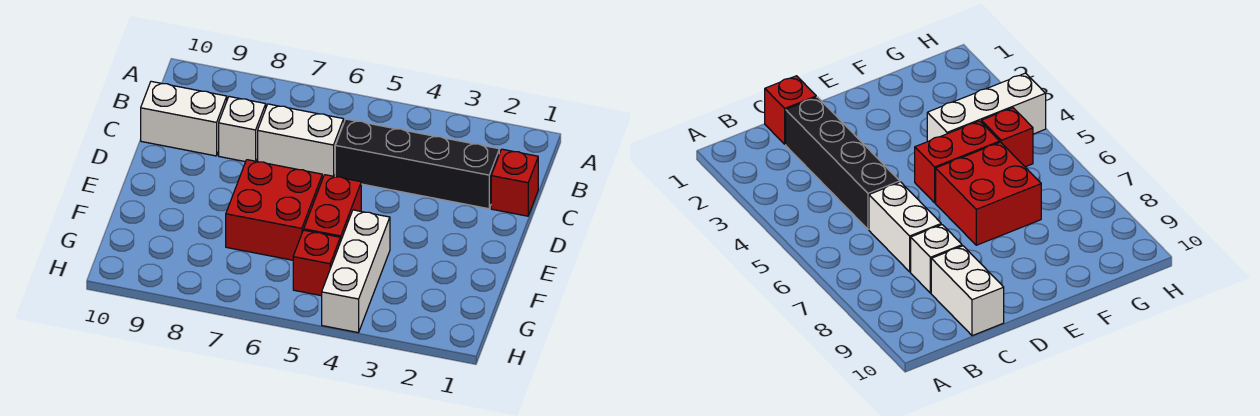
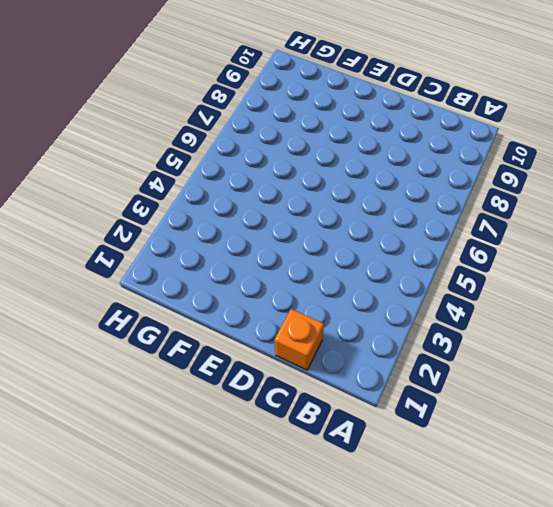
orange 1x1 brick [274,309,324,370] -> red 1x1 brick [491,149,538,216]
none -> black 1x4 brick [335,119,499,209]
none -> white 1x2 brick [258,104,344,177]

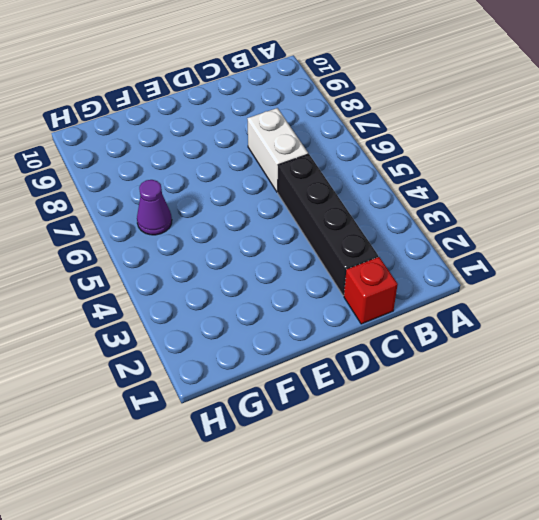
purple 1x1 cone [137,180,172,235] -> none
none -> white 1x1 brick [219,97,266,162]
none -> white 1x2 brick [141,81,227,156]

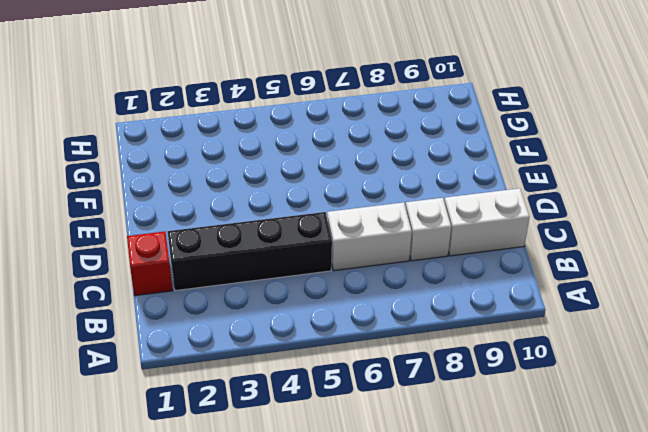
none -> red 1x2 brick [304,175,361,242]
none -> red 2x2 brick [226,160,322,260]

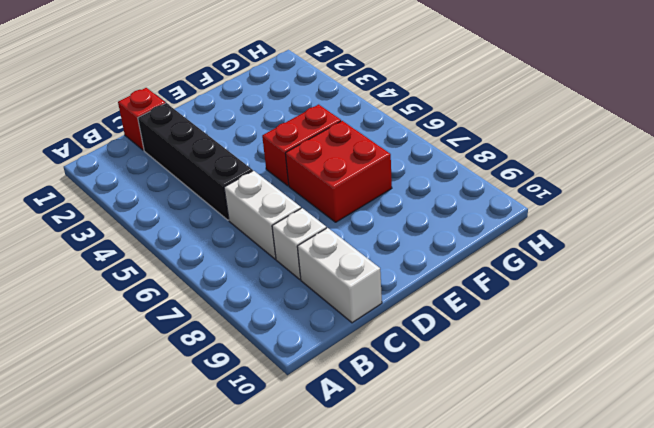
none -> white 1x3 brick [322,210,390,333]
none -> red 1x1 brick [293,230,340,296]

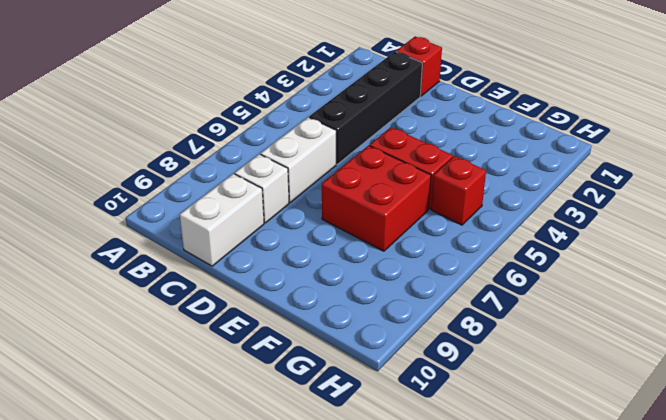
none -> white 1x3 brick [322,210,390,333]

